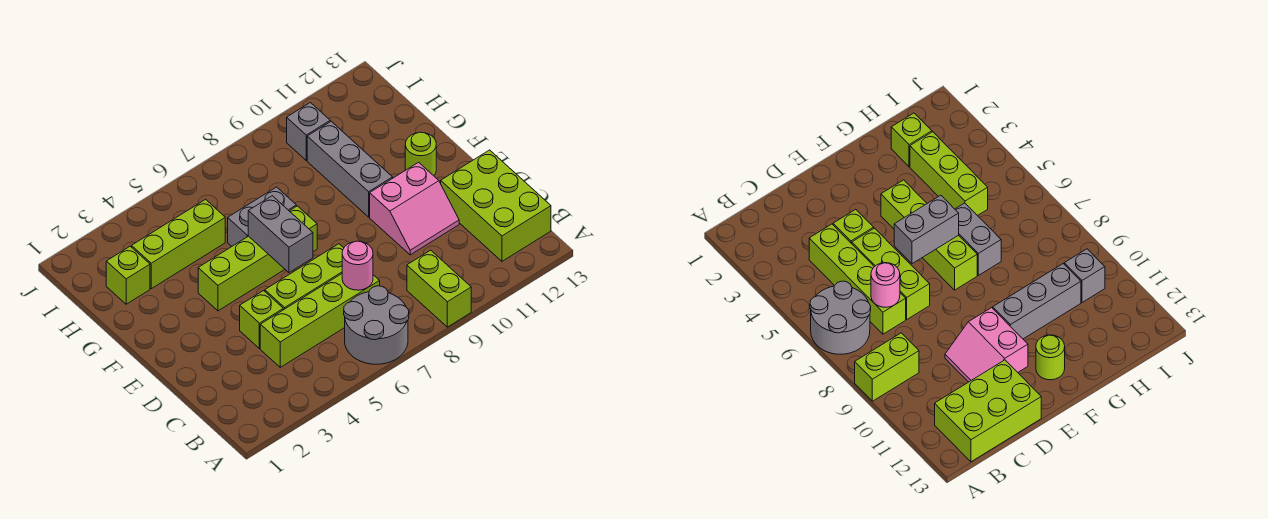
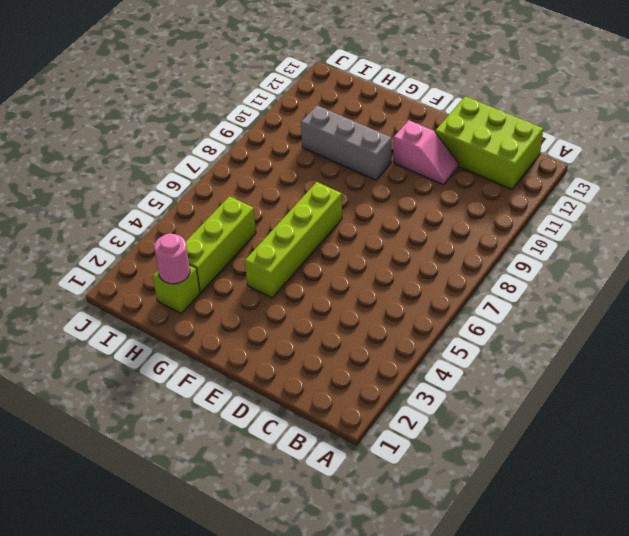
pink 1x2 slope [393,120,458,185] -> pink 2x2 slope [370,162,459,255]
pink 1x1 round brick [154,233,190,284] -> pink 1x1 round brick moved to [342,241,373,290]
none -> grey 2x2 round brick [344,286,409,364]
none -> lime 1x2 brick [407,250,471,327]
none -> lime 1x4 brick [260,274,380,367]

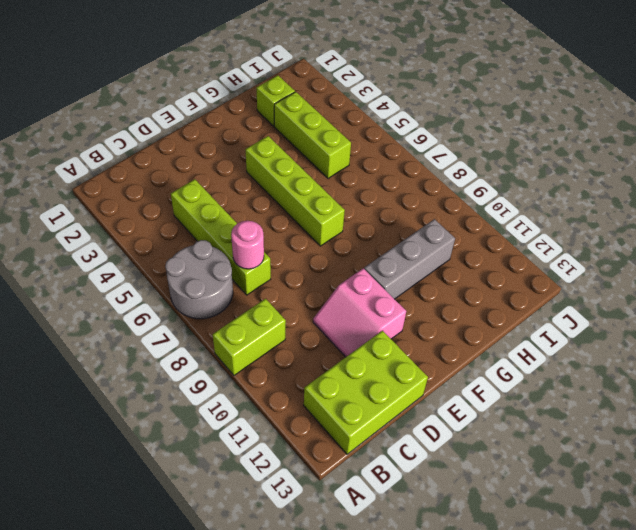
none -> lime 1x1 brick [240,291,283,349]
none -> lime 1x3 brick [265,244,344,310]
none -> lime 1x1 round brick [405,132,436,176]

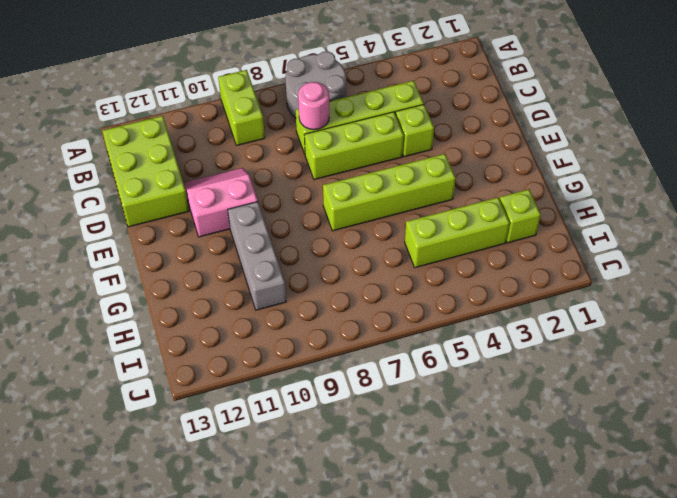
none -> lime 1x1 round brick [405,132,436,176]
none -> grey 1x2 brick [228,187,296,247]
none -> grey 1x1 brick [287,103,330,160]

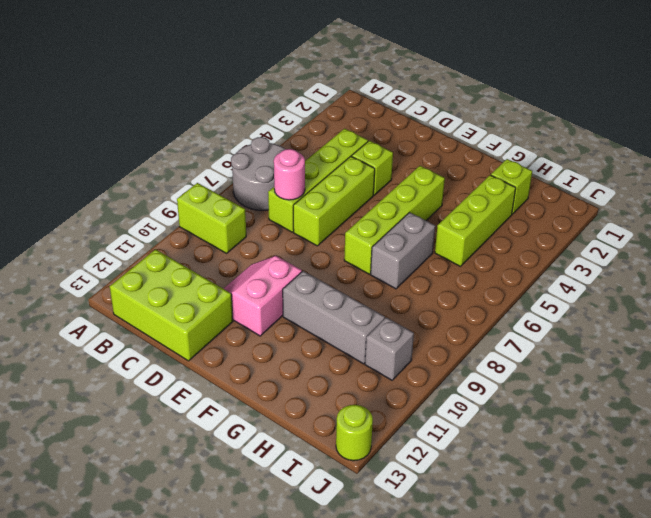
lime 1x1 round brick [336,405,373,461] -> lime 1x1 round brick moved to [405,132,436,176]
none -> grey 1x2 brick [248,196,313,273]

